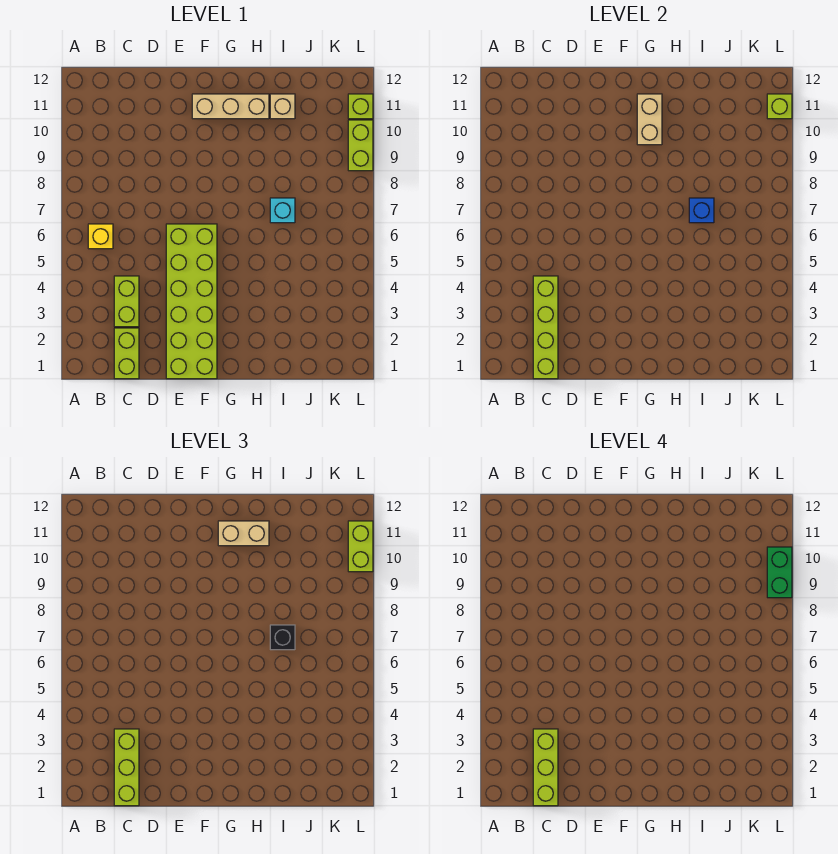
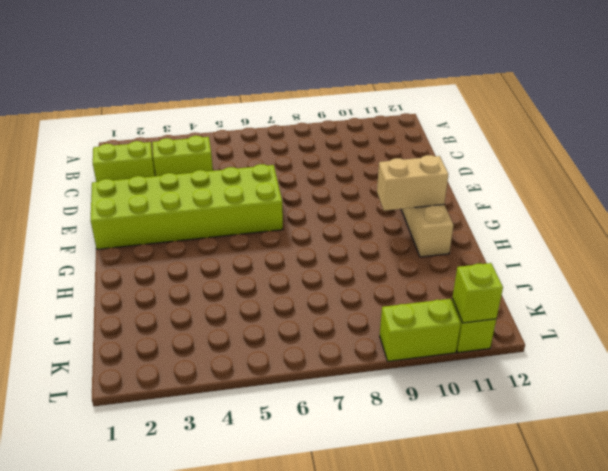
none -> yellow 1x1 brick [88,224,113,249]
none -> cyan 1x1 brick [270,198,295,223]
none -> tan 1x1 brick [270,94,295,119]

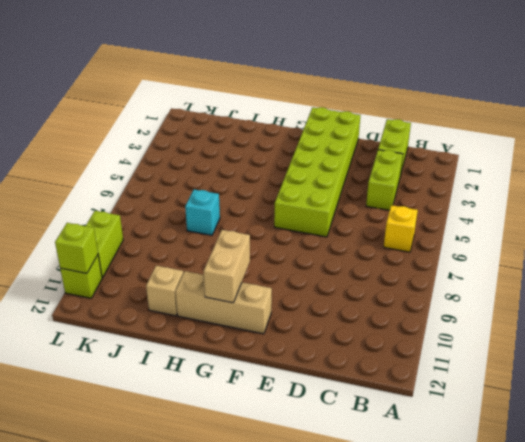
none -> lime 1x4 brick [533,276,558,379]
none -> blue 1x1 brick [689,198,714,223]
none -> lime 1x3 brick [114,729,139,806]

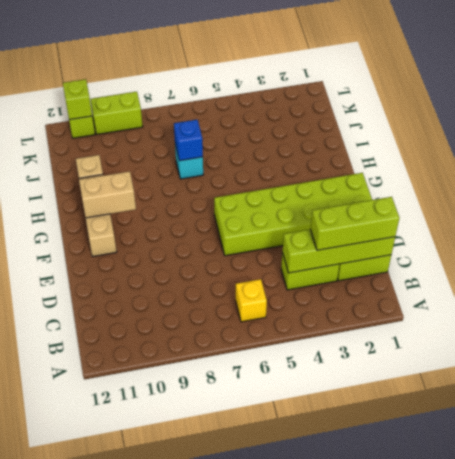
none -> tan 1x2 brick [218,521,269,546]
none -> black 1x1 brick [270,625,295,650]
none -> lime 1x2 brick [348,521,373,572]

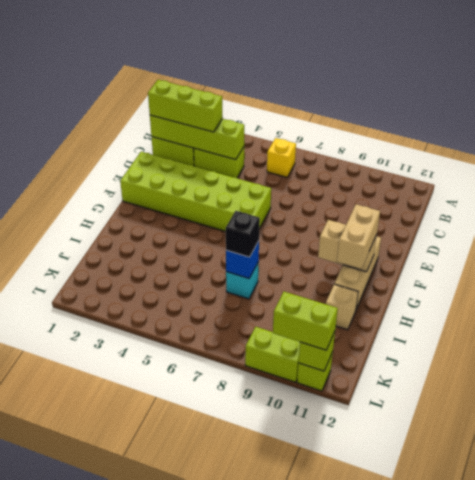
none -> lime 1x3 brick [533,729,558,806]
none -> green 1x2 brick [767,547,792,598]

